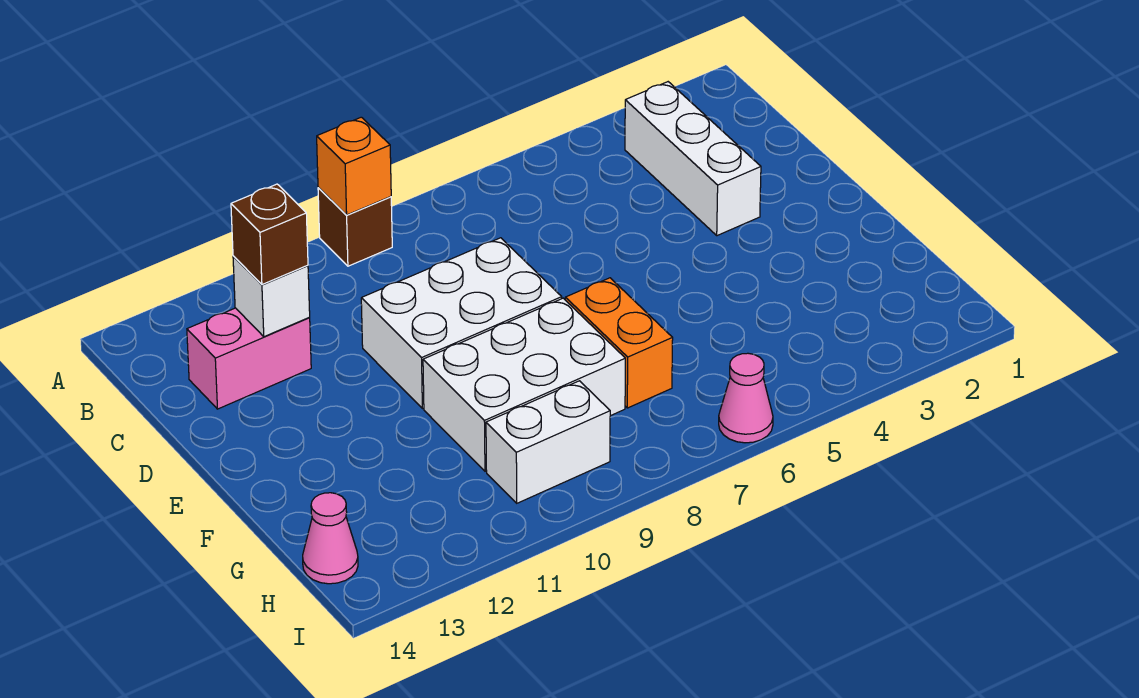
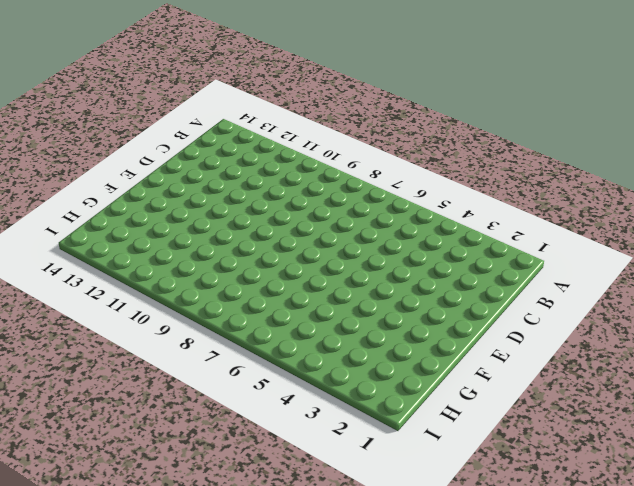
none -> brown 1x1 brick [318,187,392,266]
none -> white 1x3 brick [625,82,761,236]
none -> pink 1x2 brick [187,308,311,409]

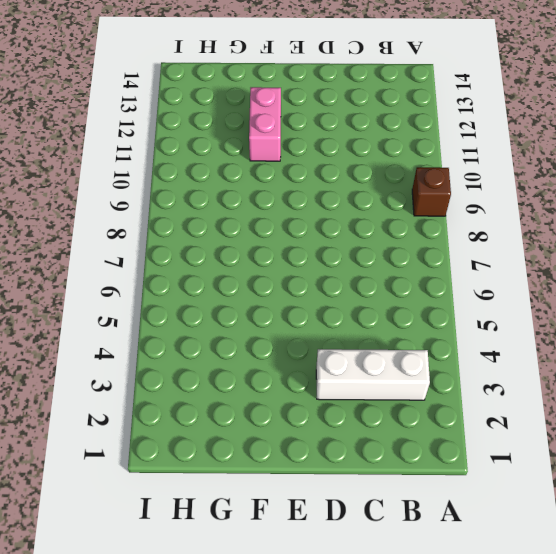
pink 1x2 brick [249,87,281,161] -> pink 1x2 brick moved to [187,308,311,409]
none -> white 2x3 brick [361,238,562,409]
none -> orange 1x2 brick [565,278,673,408]
none -> white 2x3 brick [423,298,625,471]

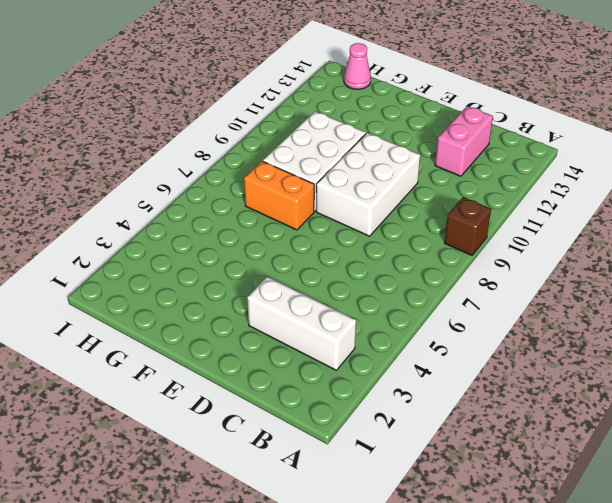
none -> white 1x2 brick [486,381,610,503]
none -> pink 1x1 cone [719,353,773,443]
none -> orange 1x1 brick [317,117,391,215]

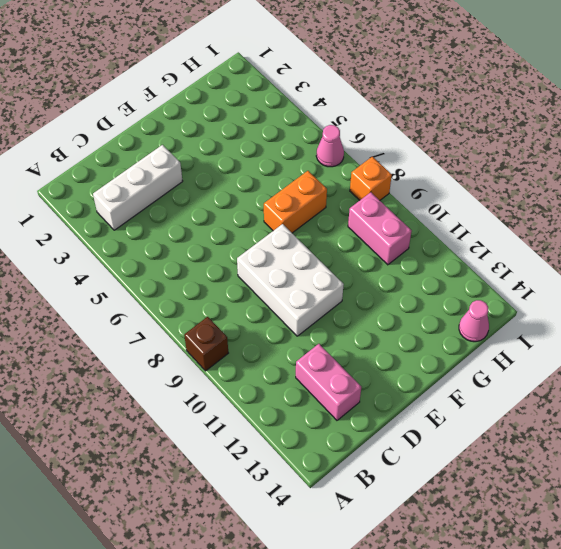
pink 1x2 brick [348,192,412,265] -> white 1x2 brick [486,381,610,503]
orange 1x1 brick [350,157,392,200] -> orange 1x1 brick moved to [317,117,391,215]
none -> white 2x3 brick [423,298,625,471]
none -> white 1x1 brick [233,256,310,337]
none -> brown 1x1 brick [231,184,308,285]

